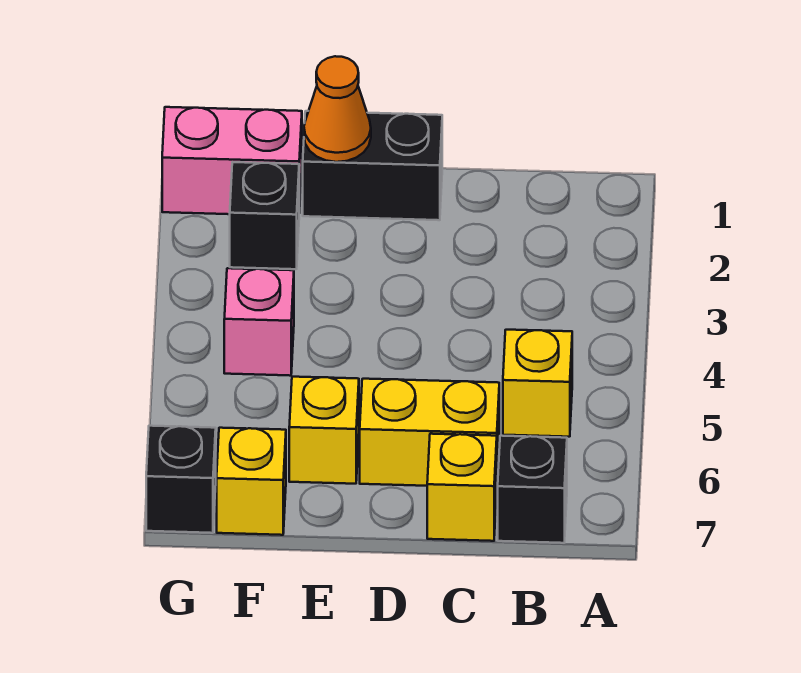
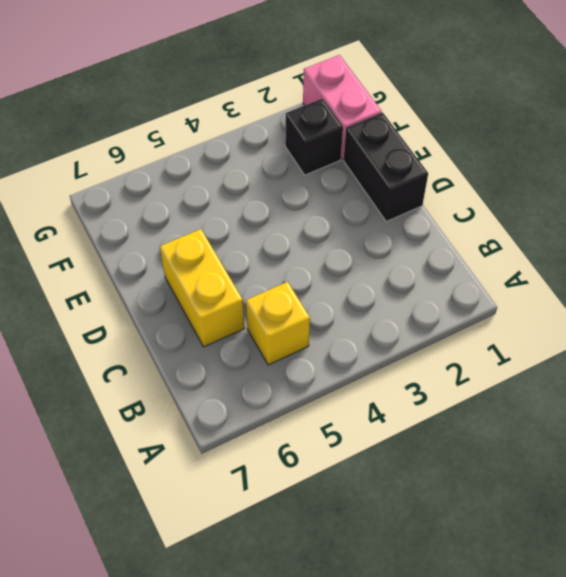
none -> black 1x1 brick [498,436,567,543]
none -> yellow 1x1 brick [427,434,497,541]
none -> yellow 1x1 brick [289,377,359,484]

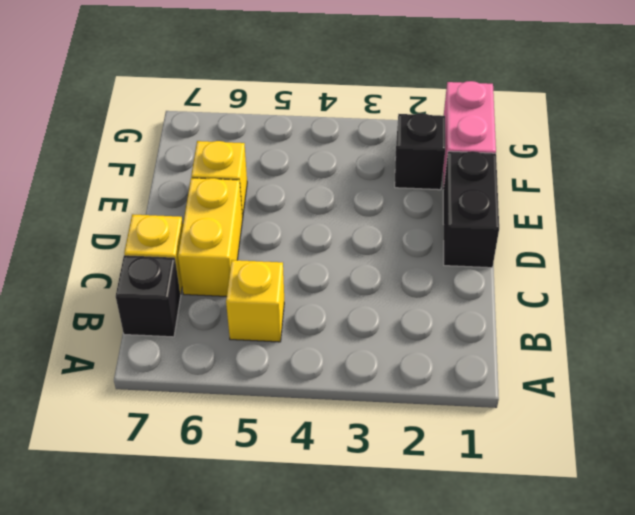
none -> pink 1x1 brick [224,268,294,376]
none -> yellow 1x1 brick [217,428,286,535]
none -> black 1x1 brick [146,426,216,533]

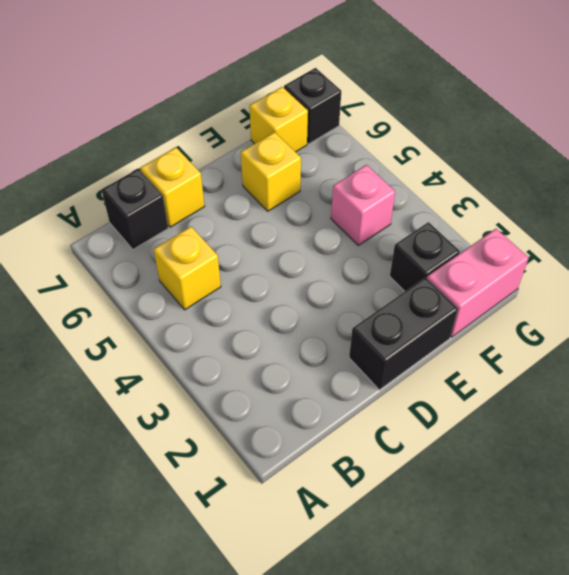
none -> yellow 1x2 brick [360,379,499,486]
none -> orange 1x1 cone [304,56,371,162]

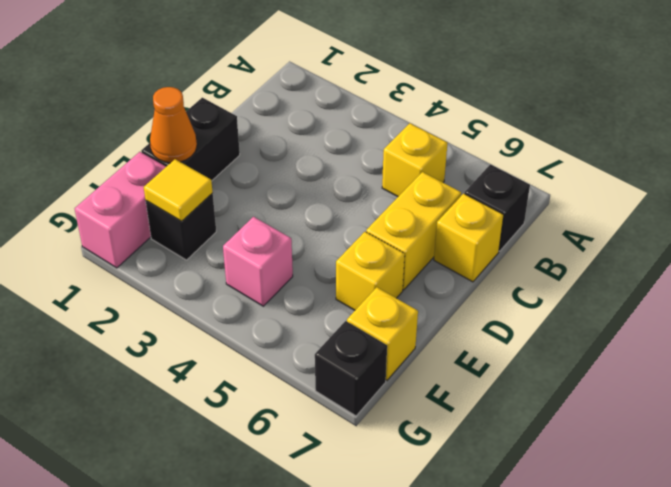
yellow 1x1 tile [144,159,213,221] -> none

